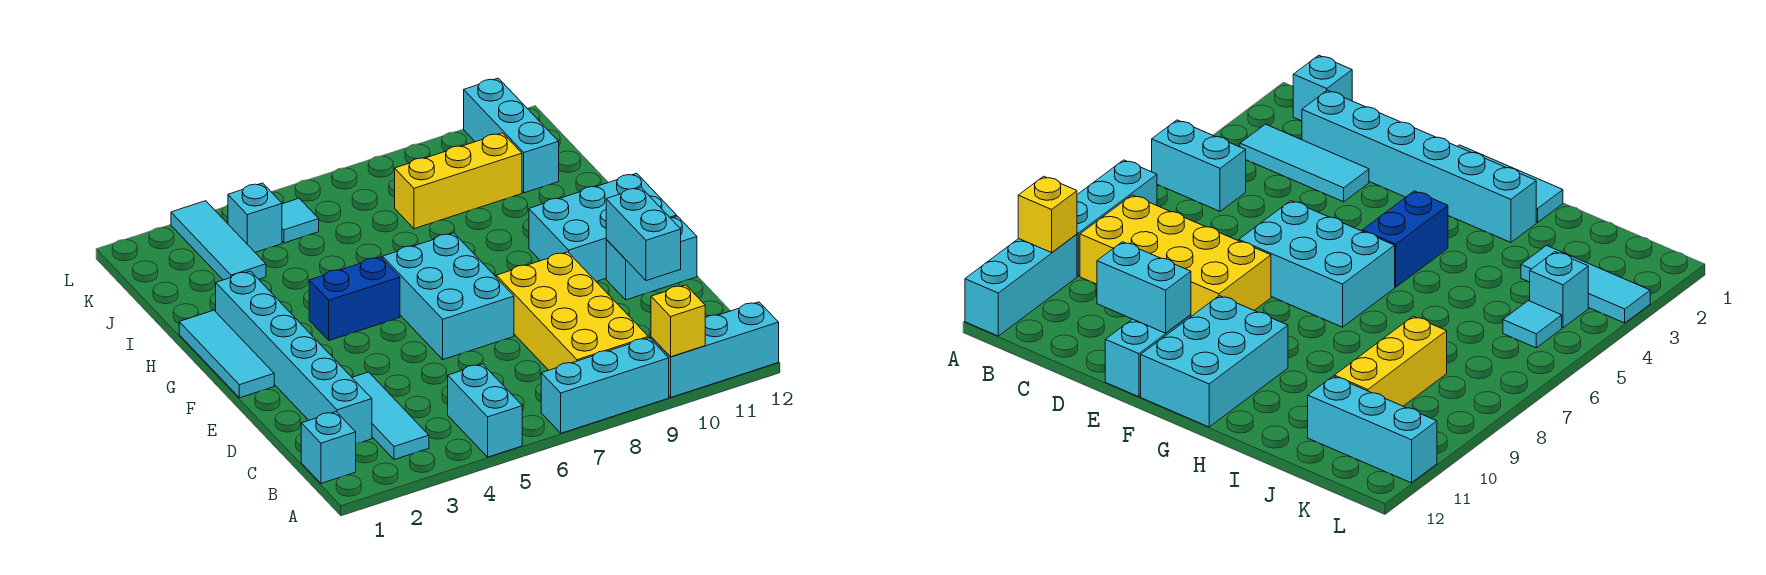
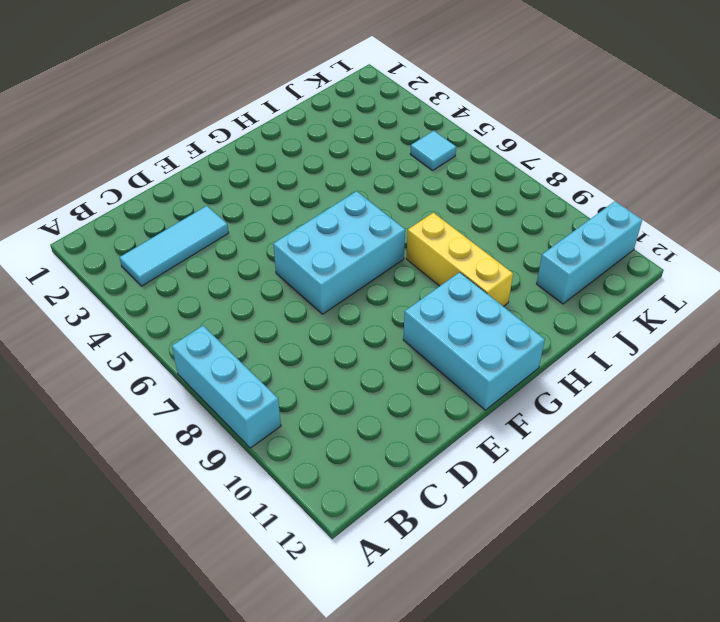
yellow 1x3 brick [406,213,513,307] -> yellow 1x3 brick moved to [395,133,522,229]
none -> cyan 1x2 brick [448,364,522,457]
none -> cyan 1x3 brick [651,302,779,397]
none -> cyan 1x1 brick [301,412,356,483]

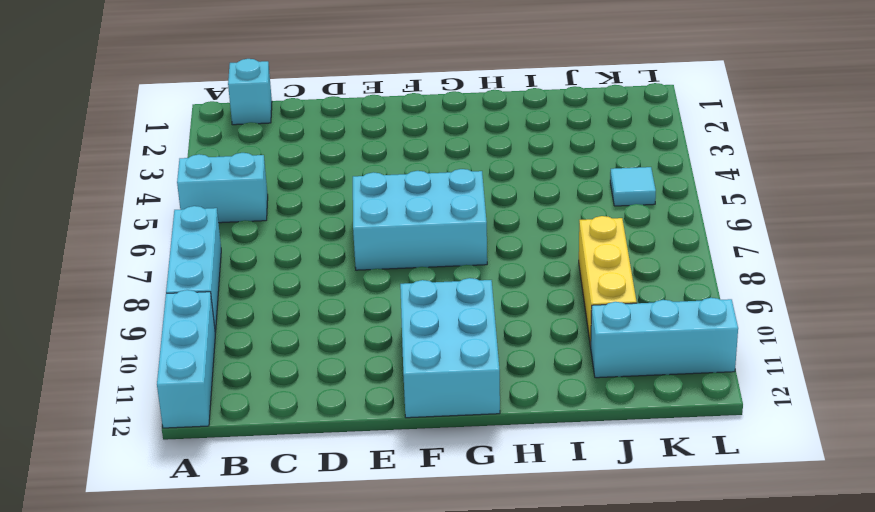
none -> cyan 1x3 tile [352,372,429,460]
none -> yellow 2x4 brick [496,252,648,370]
none -> cyan 1x6 brick [216,271,372,444]

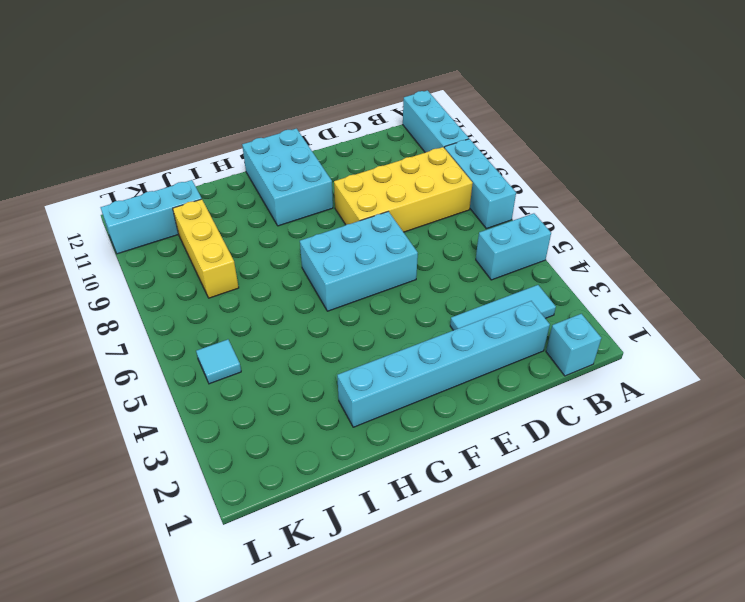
none -> cyan 1x2 brick [606,216,697,300]
none -> cyan 1x3 tile [179,310,274,398]
none -> blue 1x2 brick [309,257,400,341]

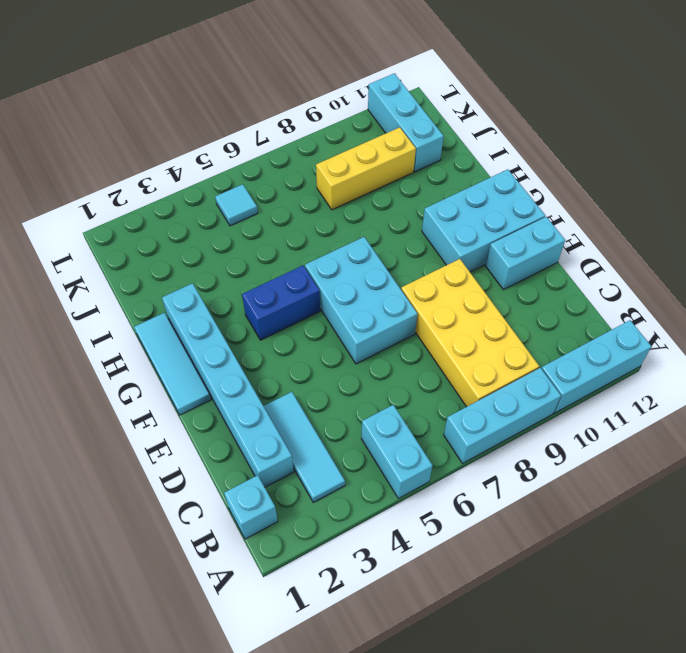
none -> cyan 1x3 tile [171,201,266,280]
none -> cyan 1x1 brick [228,183,282,252]
none -> yellow 1x1 brick [651,285,705,357]

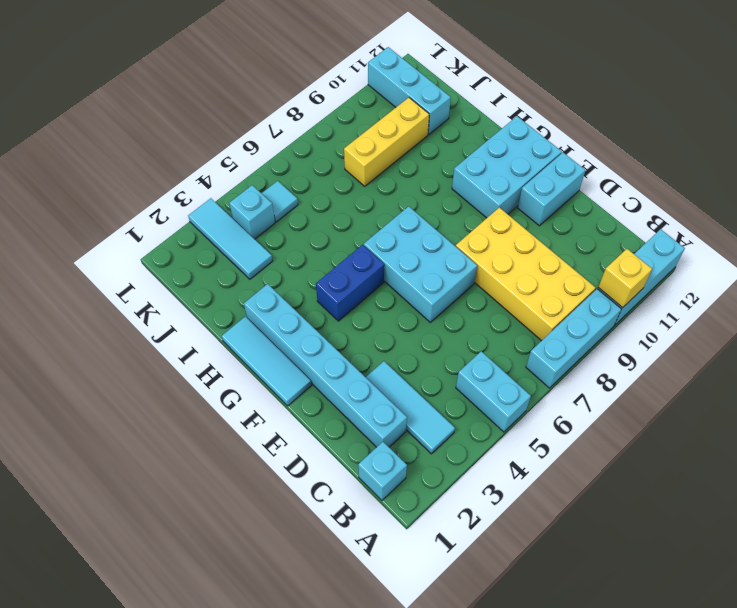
none -> cyan 1x2 brick [606,187,681,281]

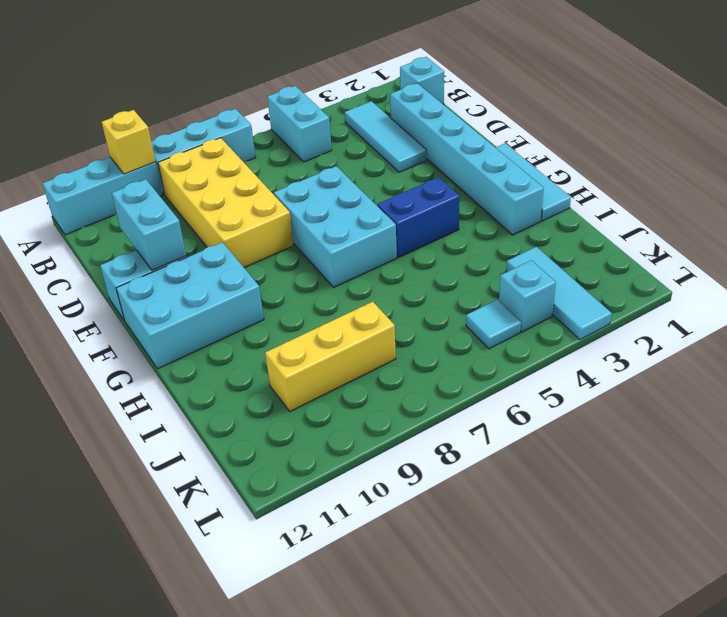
none -> cyan 1x3 brick [464,78,559,193]

